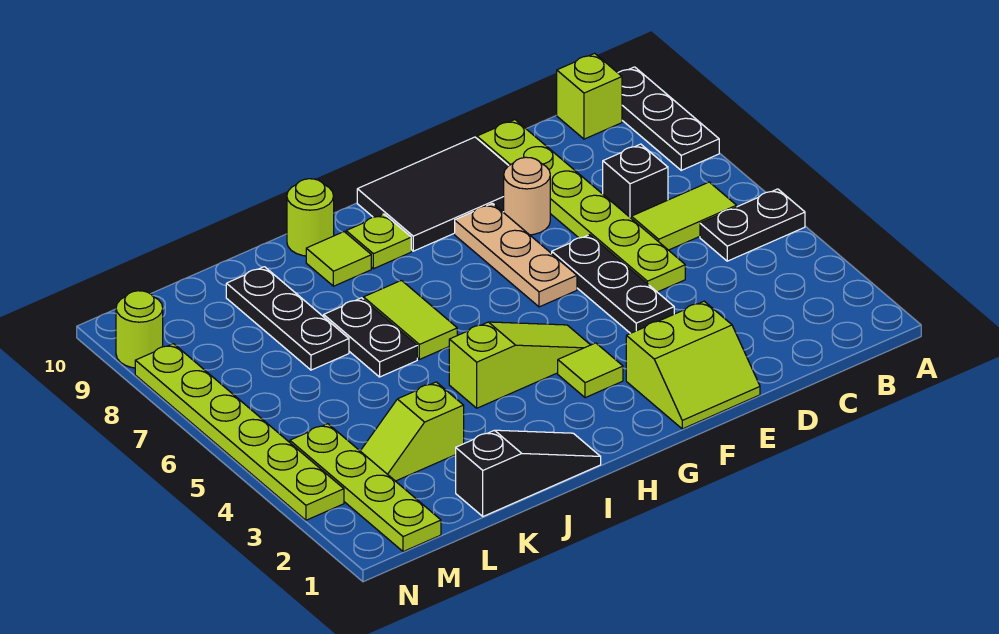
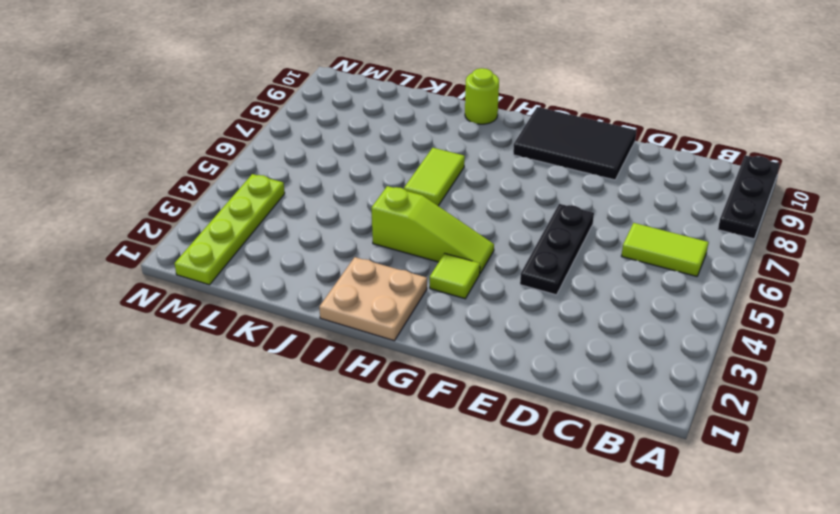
tan 2x2 plate [319,257,427,341] -> black 1x3 slope [456,430,601,516]
none -> black 1x2 plate [700,189,805,261]
none -> lime 1x1 brick [557,53,622,139]
none -> black 1x1 brick [603,144,668,218]

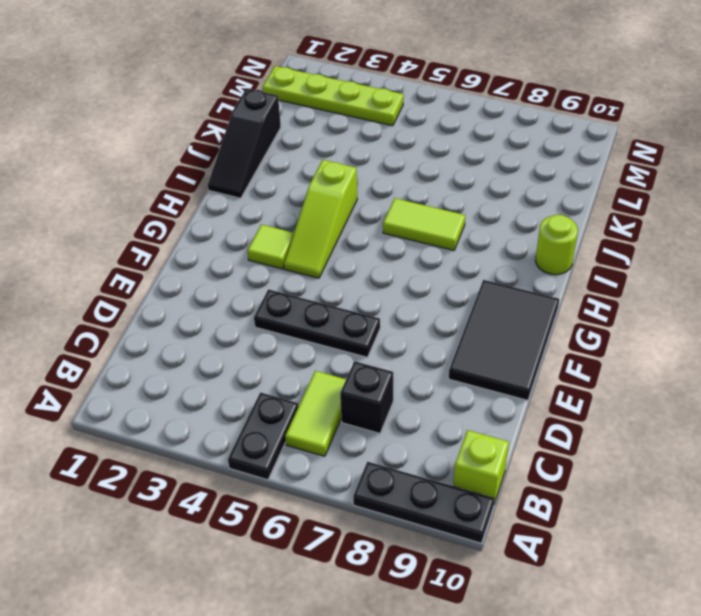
none -> lime 1x6 plate [477,120,685,292]
none -> lime 2x2 slope [626,301,760,429]
none -> tan 1x1 round brick [504,157,550,235]

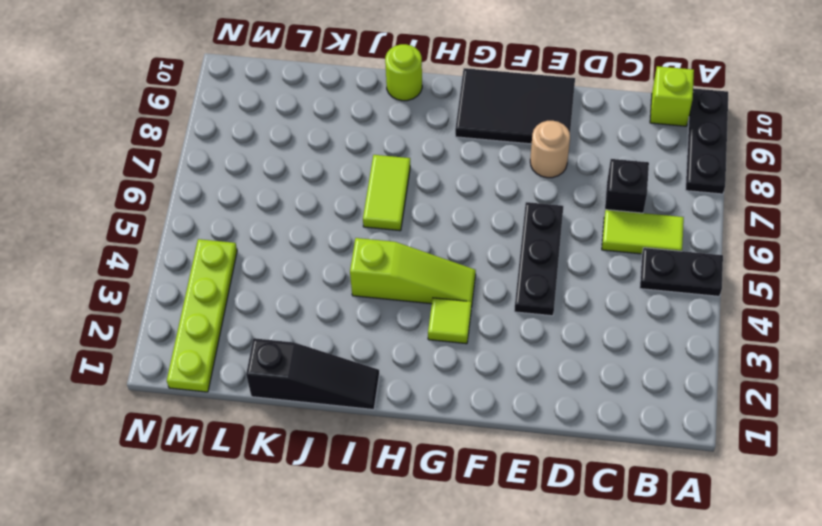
none -> lime 1x6 plate [477,120,685,292]
none -> lime 2x2 slope [626,301,760,429]
none -> tan 1x3 plate [455,203,577,307]

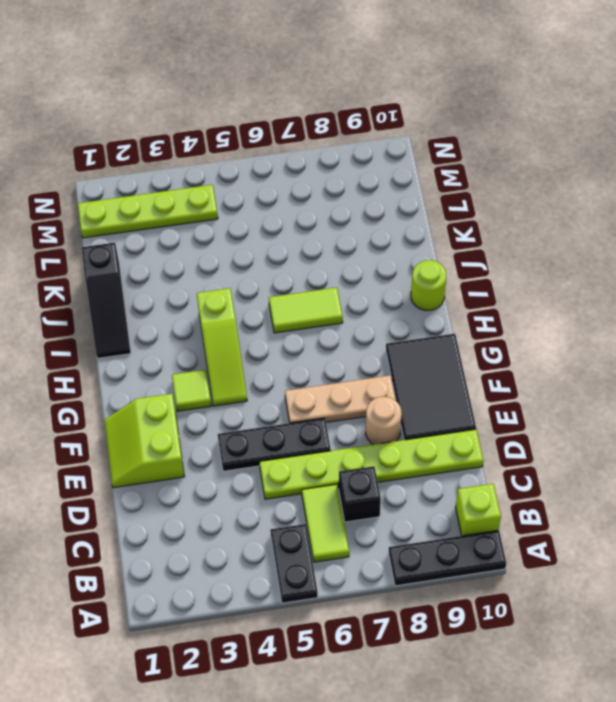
none -> lime 1x1 plate [346,214,411,269]
none -> lime 1x1 tile [306,232,371,286]
none -> black 1x2 plate [324,298,417,377]

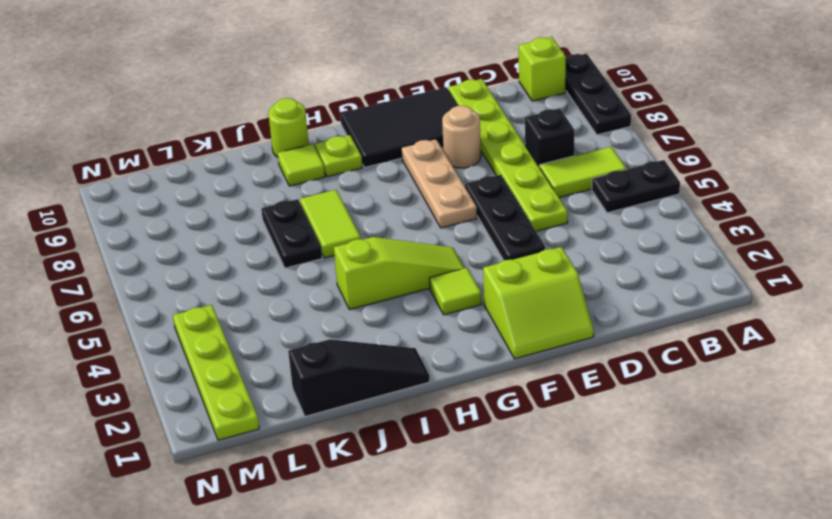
none -> lime 1x2 slope [361,382,464,481]
none -> black 1x3 plate [226,267,349,370]
none -> lime 1x6 plate [135,344,344,520]

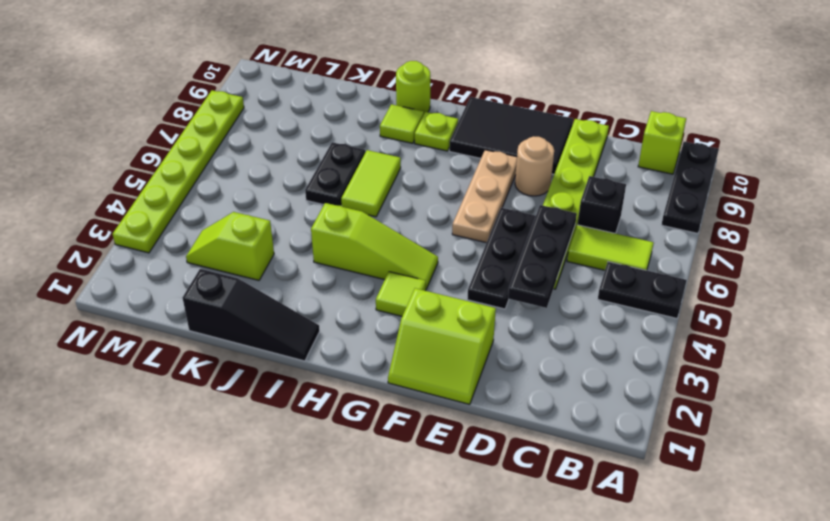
black 1x3 plate [508,205,577,308] -> black 1x3 plate moved to [226,267,349,370]
none -> lime 1x4 plate [290,424,441,552]
none -> lime 1x1 round brick [116,291,163,368]

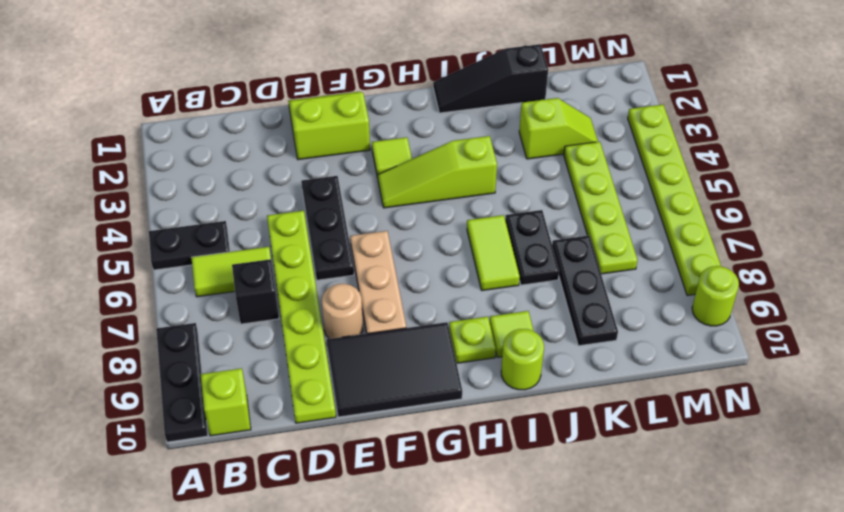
lime 1x4 plate [564,142,638,274] -> lime 1x4 plate moved to [290,424,441,552]

